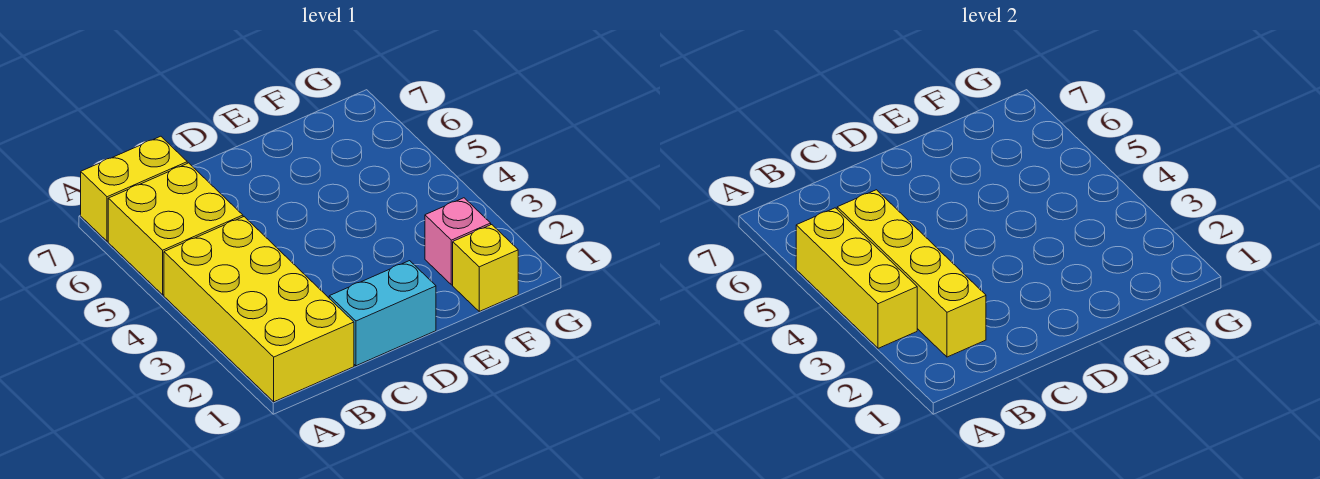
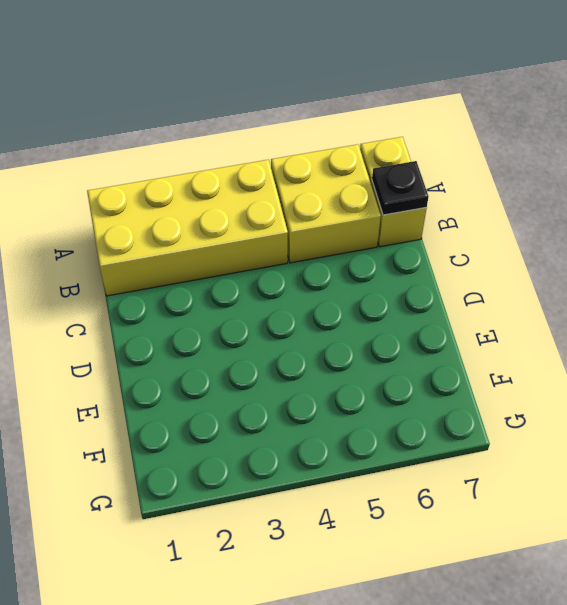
black 1x1 plate [372,161,429,215] -> none
none -> cyan 1x2 brick [329,261,436,366]
none -> yellow 1x1 brick [453,225,518,311]

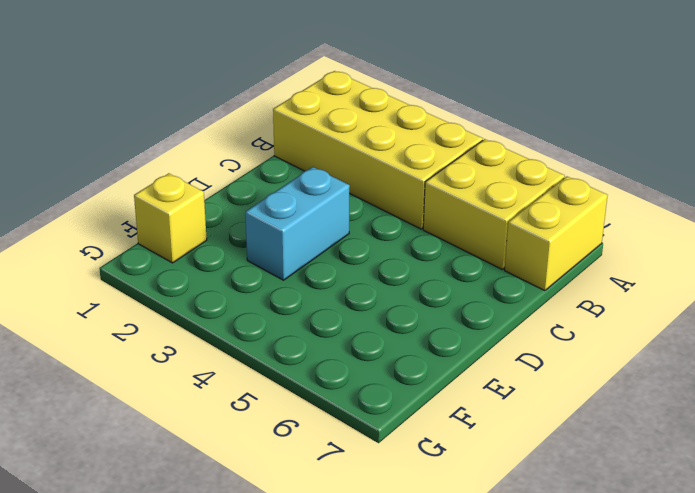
cyan 1x2 brick [245,167,350,280] -> cyan 1x2 brick moved to [329,261,436,366]
none -> pink 1x1 brick [425,198,491,285]
none -> yellow 1x3 brick [796,208,917,348]

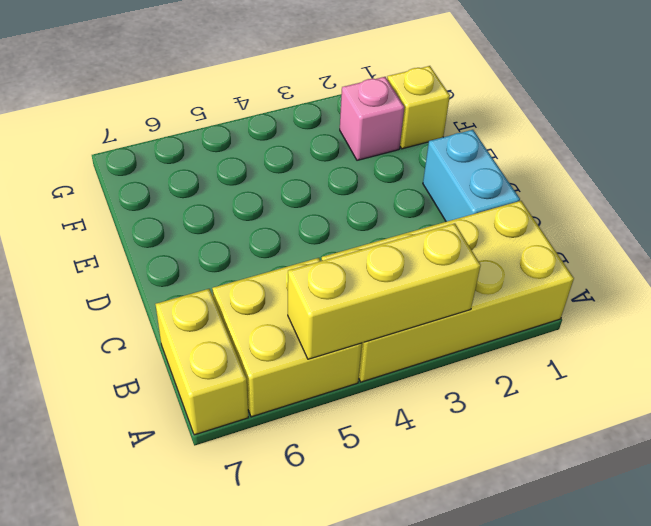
none -> yellow 1x4 brick [837,190,986,357]

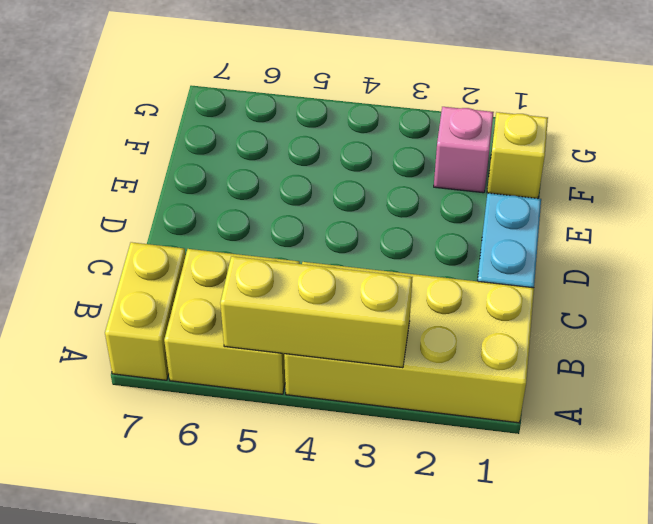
none -> yellow 1x4 brick [837,190,986,357]

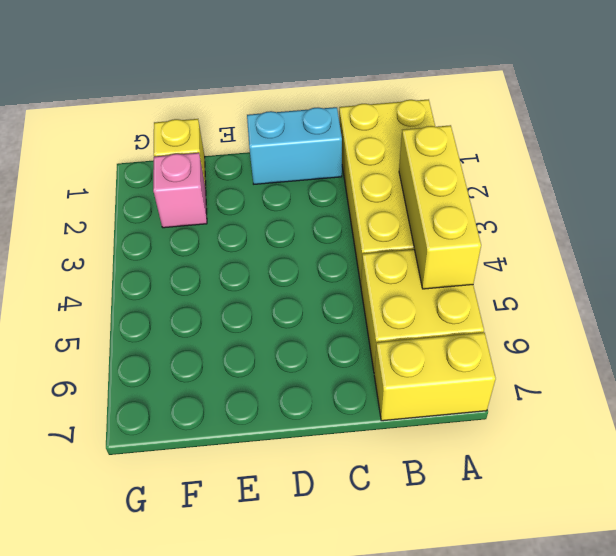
none -> yellow 1x4 brick [837,190,986,357]

